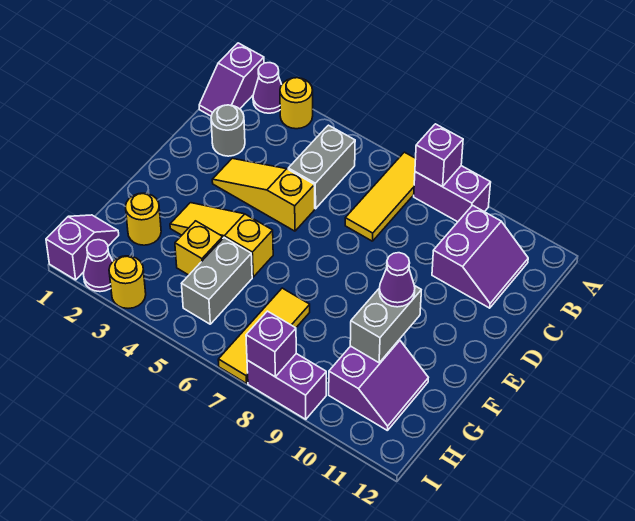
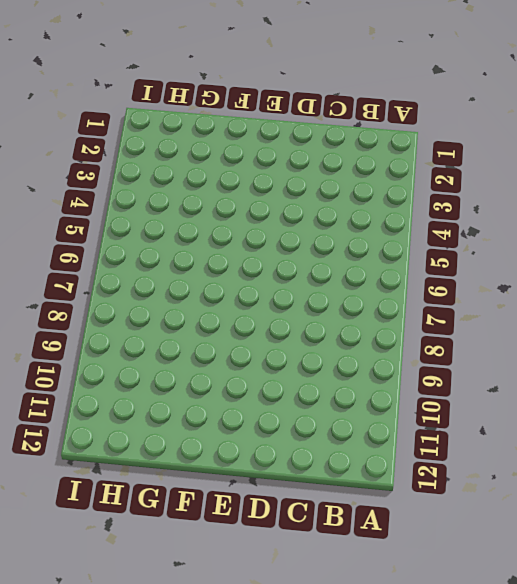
none -> purple 1x2 slope [199,43,264,116]
none -> purple 1x1 cone [253,63,282,113]
none -> yellow 1x1 round brick [280,78,313,129]

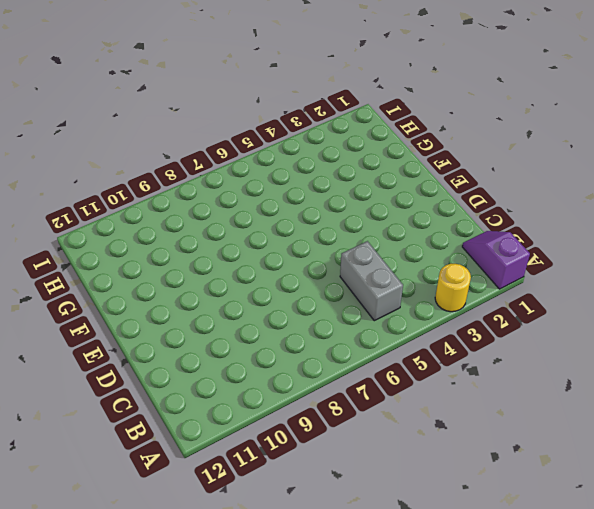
none -> purple 1x1 cone [253,63,282,113]
none -> yellow 1x3 tile [345,152,416,241]
none -> purple 1x2 brick [414,166,491,222]

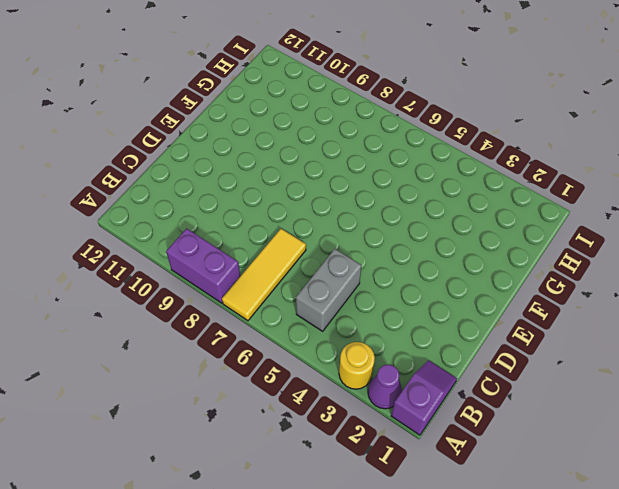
none -> purple 2x2 slope [432,205,528,308]
none -> grey 1x1 round brick [211,105,245,156]
none -> yellow 1x3 slope [212,158,315,231]

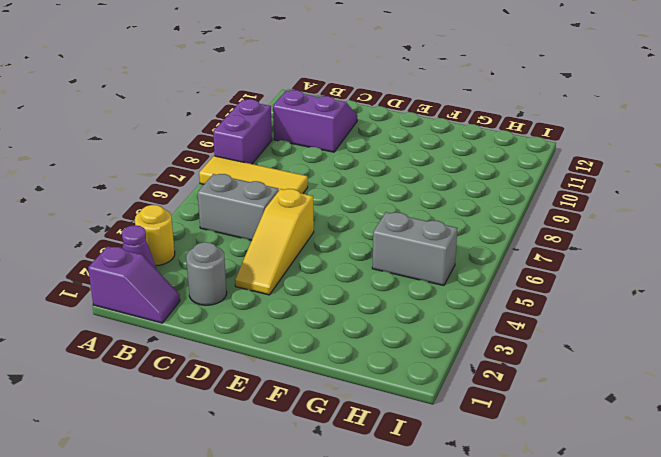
none -> yellow 1x3 slope [170,203,273,277]
none -> yellow 1x1 round brick [125,193,161,245]
none -> yellow 1x1 brick [175,221,223,275]

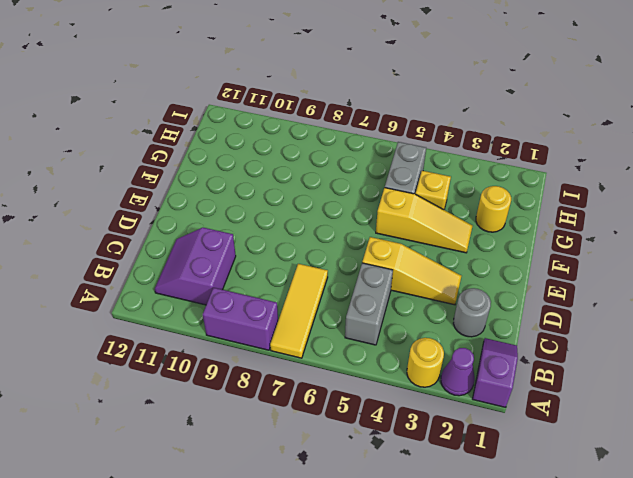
none -> yellow 1x3 tile [218,288,310,383]
none -> purple 2x2 slope [329,340,428,431]
none -> purple 1x2 slope [46,215,119,280]

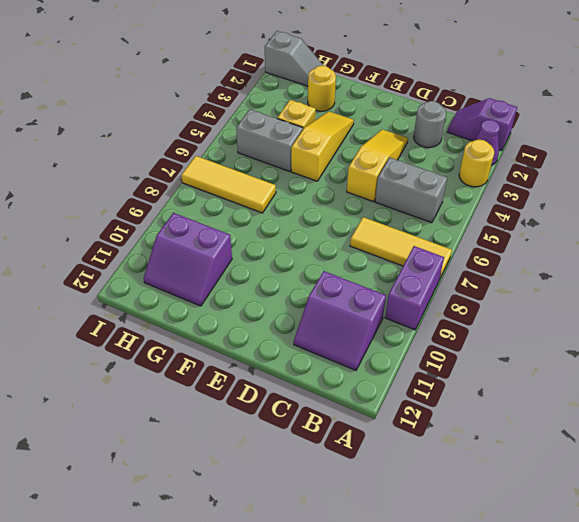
grey 1x2 slope [265,31,324,86] -> purple 1x2 slope [46,215,119,280]
none -> purple 1x1 cone [83,240,113,292]
none -> yellow 1x1 round brick [109,256,146,308]
none -> purple 1x2 brick [247,354,326,419]

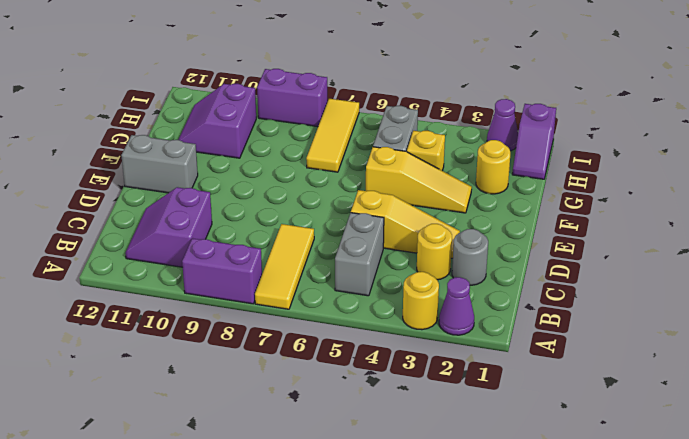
yellow 1x1 round brick [417,224,452,280] -> yellow 1x1 round brick moved to [109,256,146,308]
grey 1x2 brick [121,135,198,193] -> grey 1x2 brick turned to [350,286,421,363]
none -> purple 1x2 slope [199,43,264,116]
none -> purple 1x1 brick [415,124,463,186]
none -> purple 1x1 brick [246,311,296,377]

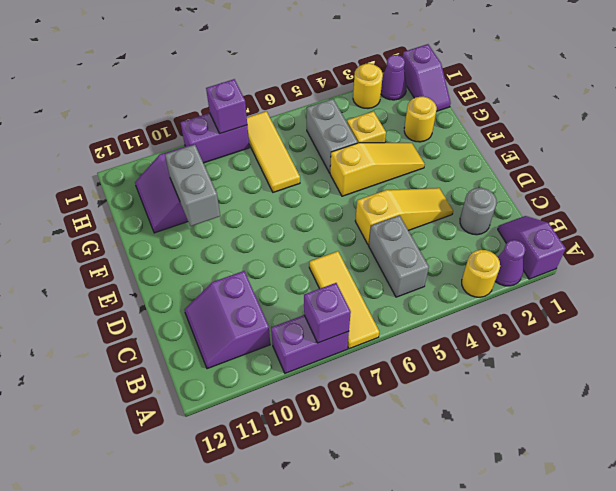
none -> purple 1x1 cone [379,253,415,307]

